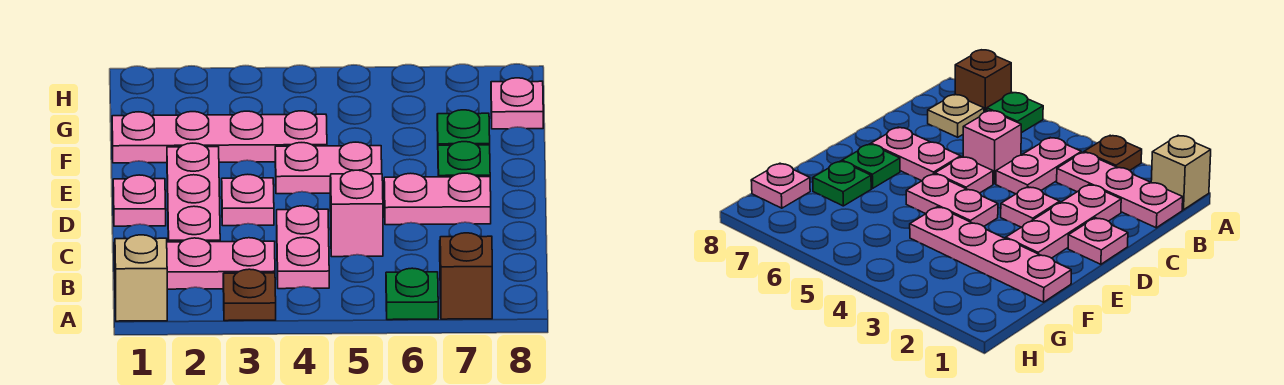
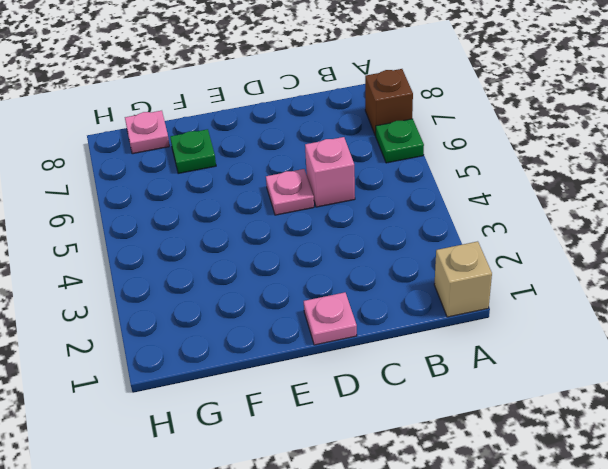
none -> brown 1x1 plate [223,269,276,321]
none -> pink 1x3 plate [114,238,275,289]
none -> pink 1x2 plate [277,206,329,289]

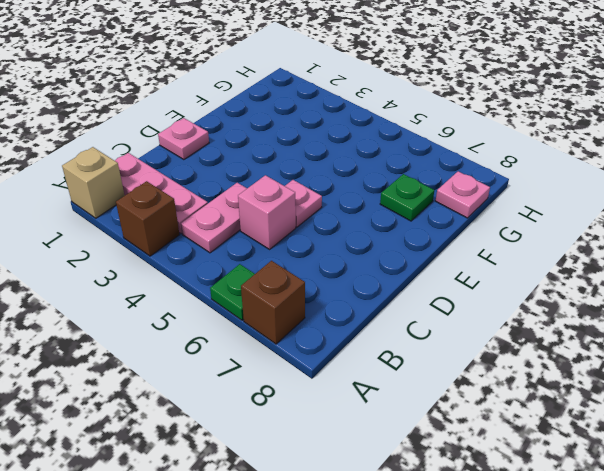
brown 1x1 brick [116,181,180,256] -> brown 1x1 plate [223,269,276,321]
none -> tan 1x1 plate [928,95,984,137]
none -> pink 1x3 plate [167,143,220,242]
none -> pink 1x1 plate [222,174,274,226]

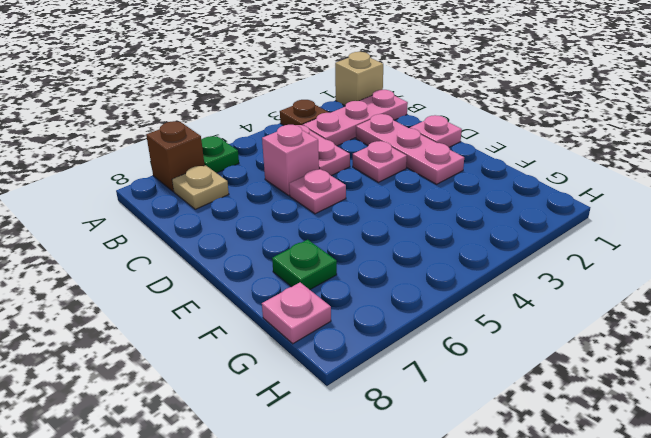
none -> pink 1x2 plate [384,173,491,225]
none -> pink 1x2 plate [275,142,382,194]
none -> green 1x1 plate [438,142,490,177]

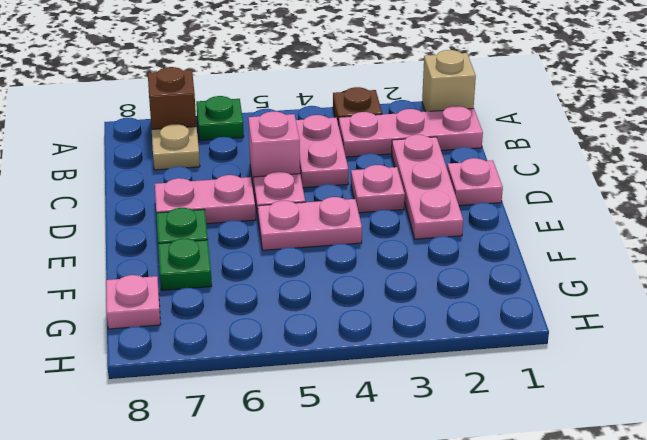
none -> pink 1x4 plate [112,111,327,163]

